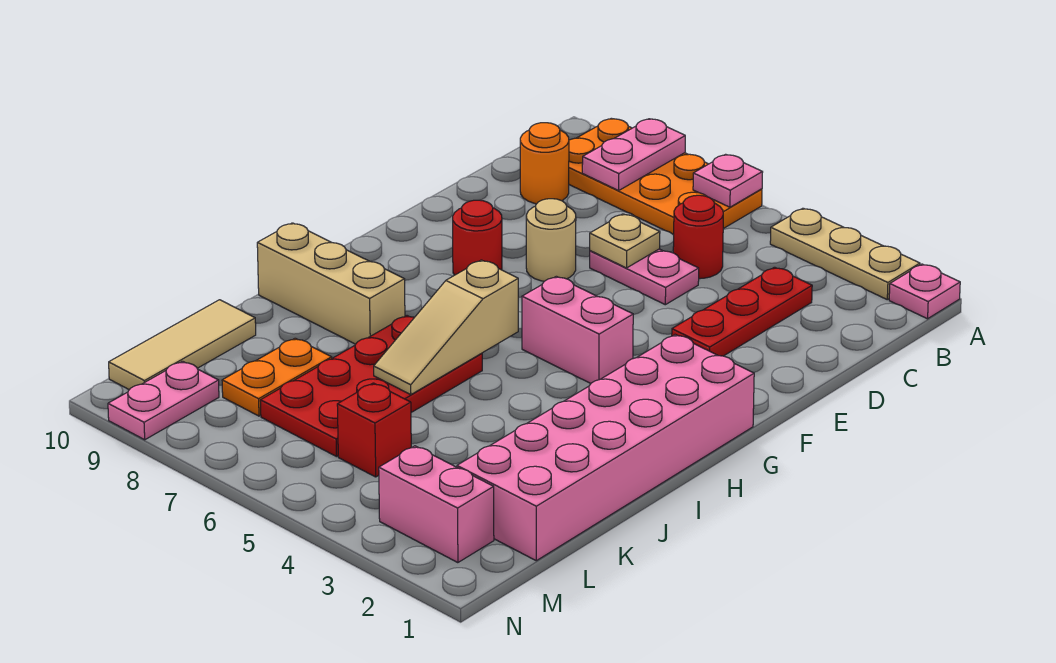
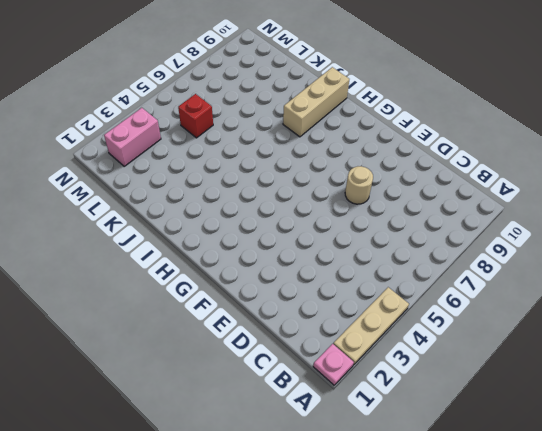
none -> orange 2x4 plate [569,118,762,235]
none -> red 1x3 plate [672,267,812,356]
none -> red 1x1 round brick [673,195,723,279]

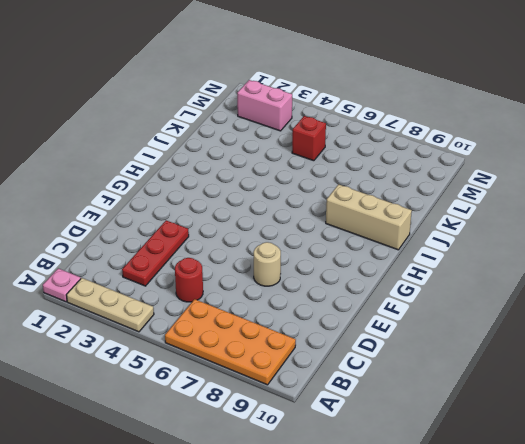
none -> orange 1x1 round brick [520,123,569,204]
none -> pink 1x2 plate [590,249,699,305]
none -> red 1x1 round brick [453,200,502,275]

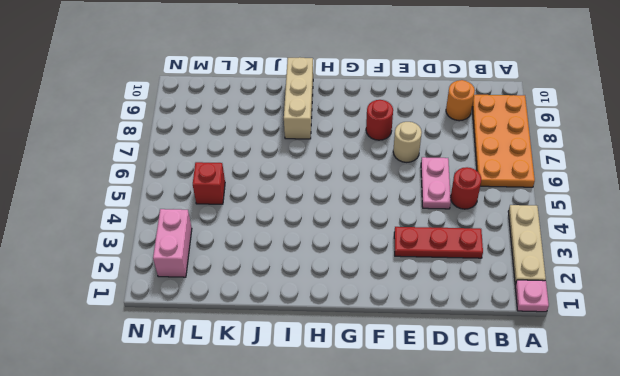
none -> pink 2x6 brick [457,335,754,561]
none -> pink 1x2 brick [522,276,633,383]
none -> red 2x4 plate [260,316,482,457]

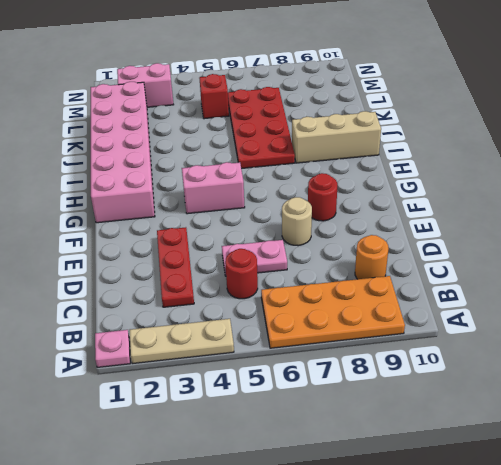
none -> orange 1x2 plate [222,338,332,416]
none -> tan 1x3 tile [109,300,256,390]
none -> pink 1x2 plate [108,361,219,440]

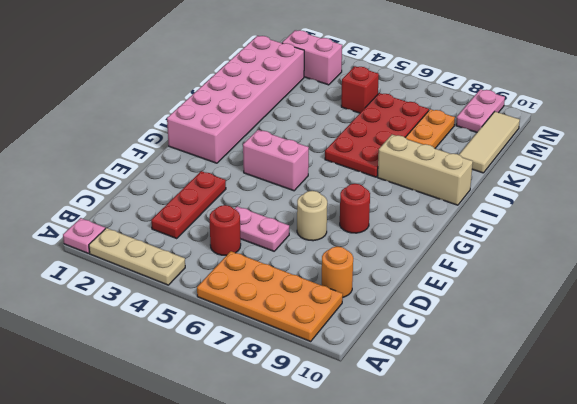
none -> pink 1x1 plate [693,154,763,207]
none -> pink 1x2 plate [582,119,685,191]
none -> tan 1x1 plate [590,214,660,268]

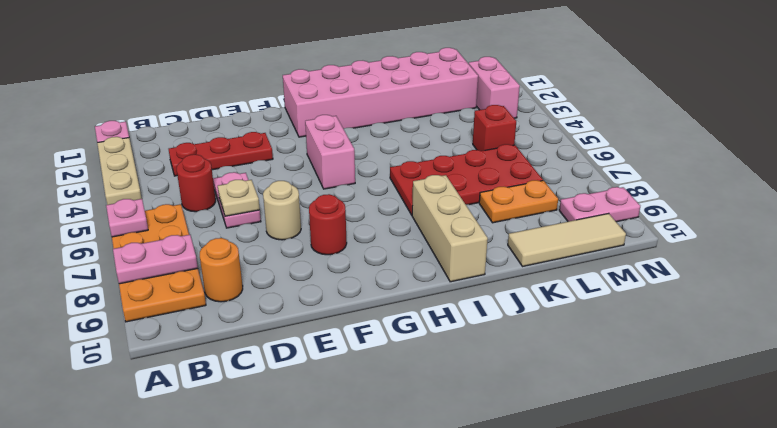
none -> tan 1x3 slope [374,260,518,395]

